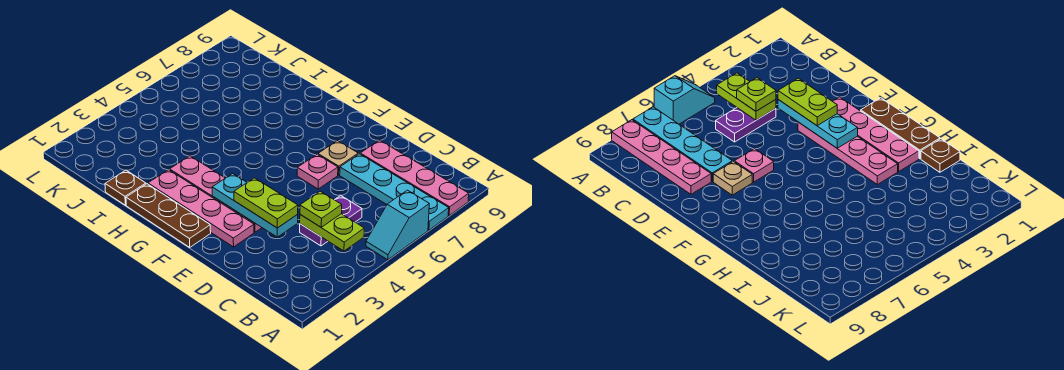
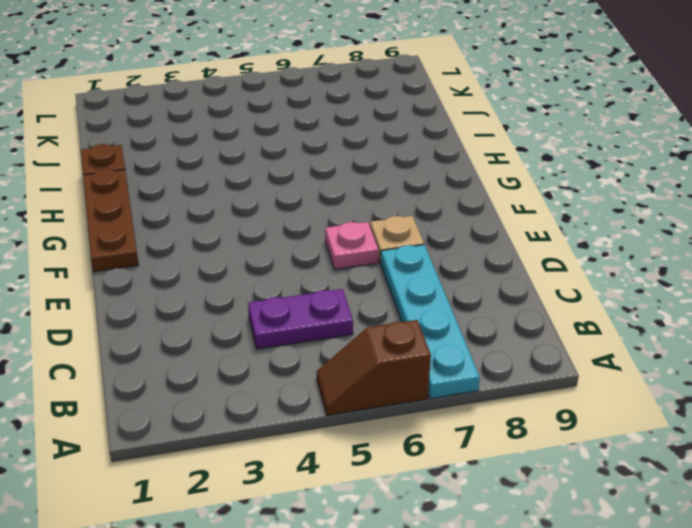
brown 1x2 slope [317,320,431,415] -> cyan 1x2 slope [366,190,429,260]
none -> pink 1x4 plate [360,140,469,215]
none -> pink 1x4 plate [148,170,254,247]
none -> pink 1x4 plate [170,156,262,232]

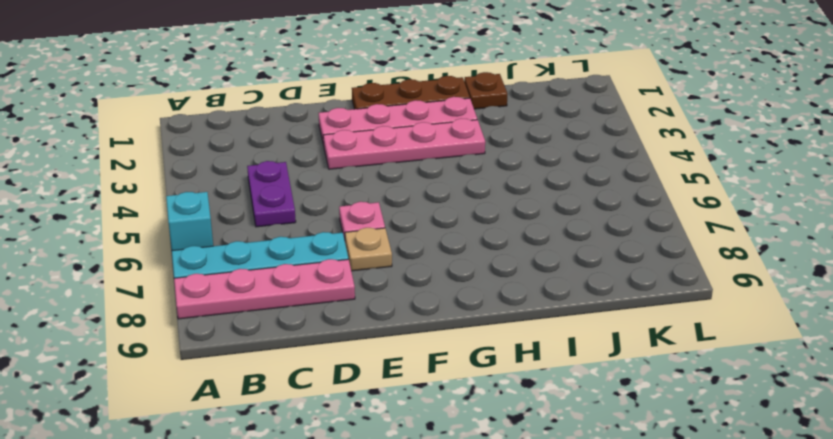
none -> lime 1x2 plate [300,214,364,251]
none -> cyan 1x3 plate [212,174,298,237]
none -> lime 1x1 plate [300,191,342,227]

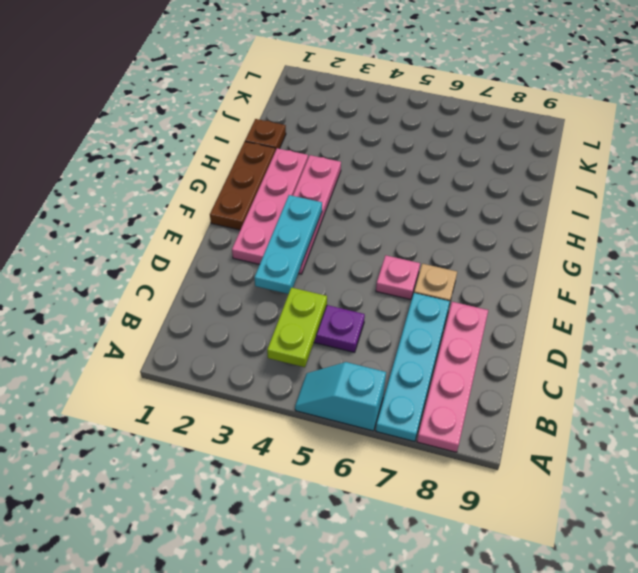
none -> lime 1x1 plate [300,191,342,227]
none -> lime 1x2 plate [234,178,298,228]

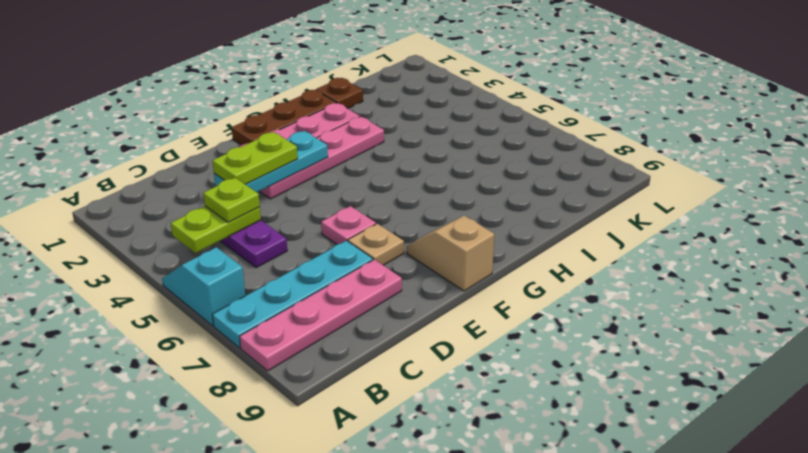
tan 1x2 slope [407,216,494,291] -> none

